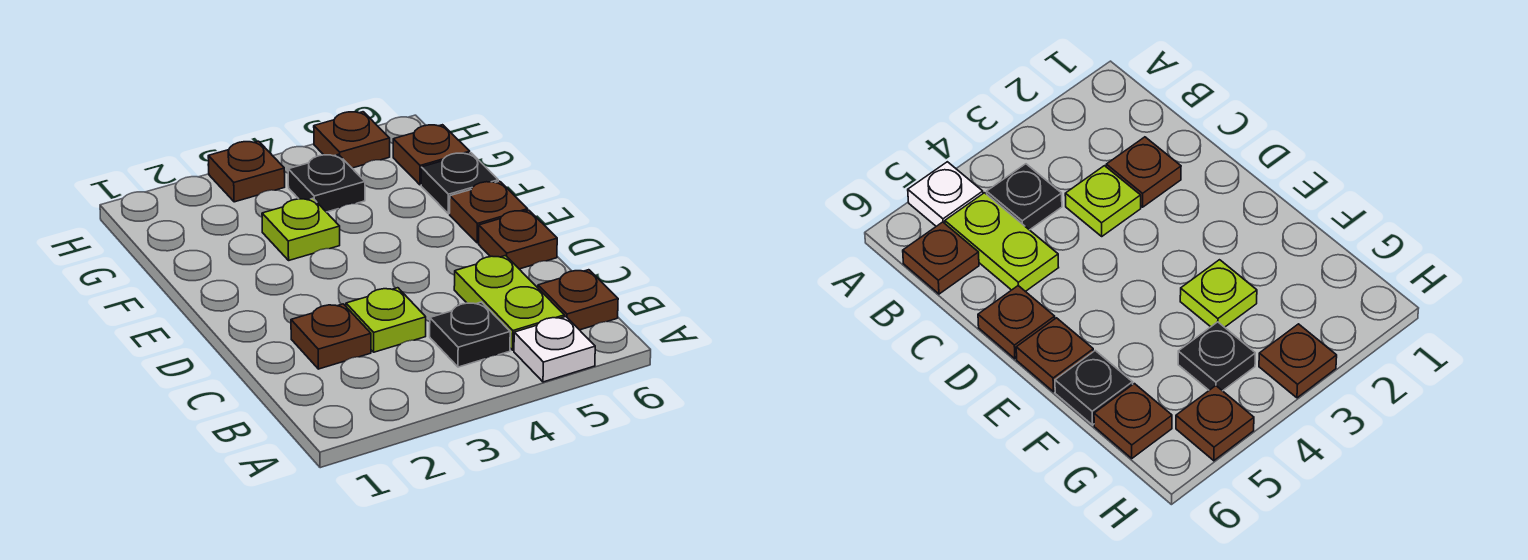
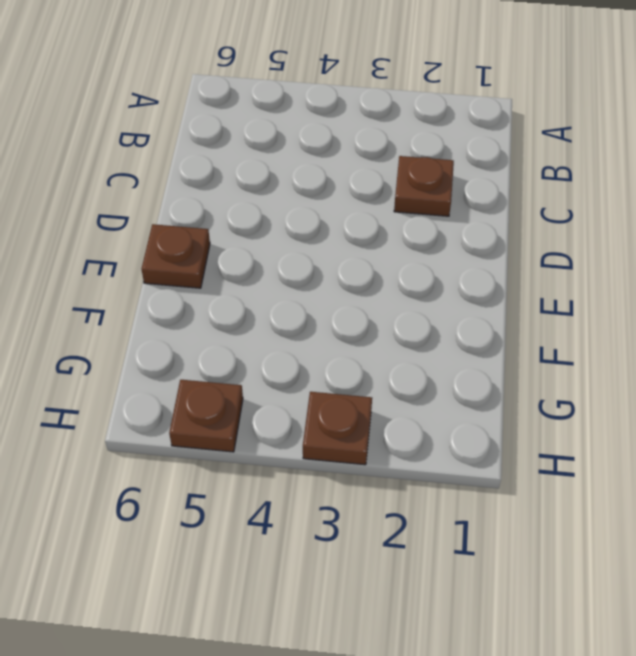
none -> white 1x1 plate [514,317,595,382]
none -> black 1x1 plate [430,302,510,367]
none -> lime 1x2 plate [454,256,564,350]

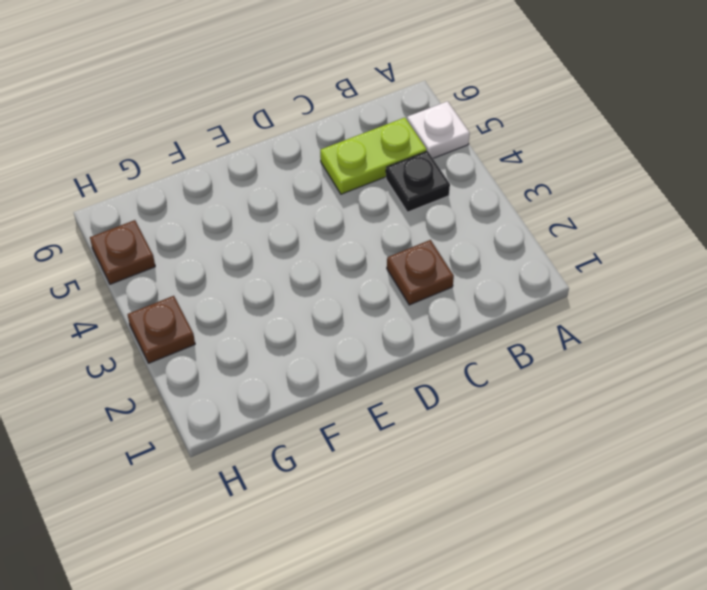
none -> brown 1x1 plate [538,270,618,330]
none -> lime 1x1 plate [346,288,426,352]
none -> brown 1x1 plate [479,210,557,269]

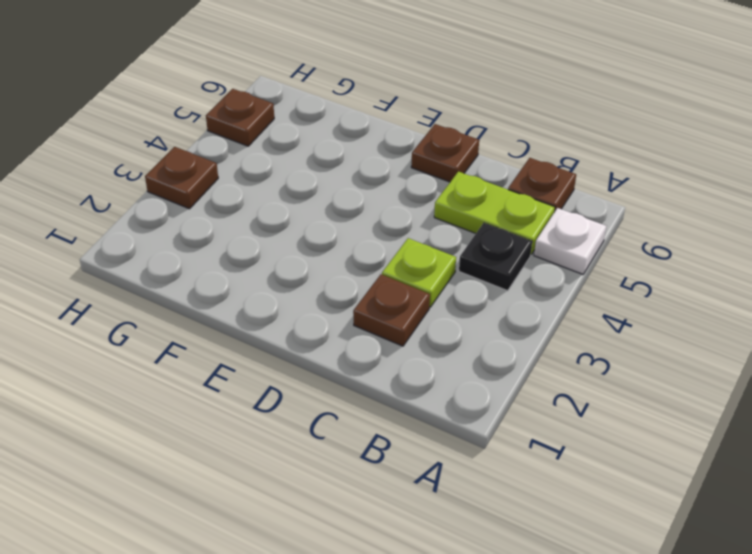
none -> brown 1x1 plate [450,181,528,243]
none -> lime 1x1 plate [262,198,340,260]
none -> black 1x1 plate [421,153,498,214]

